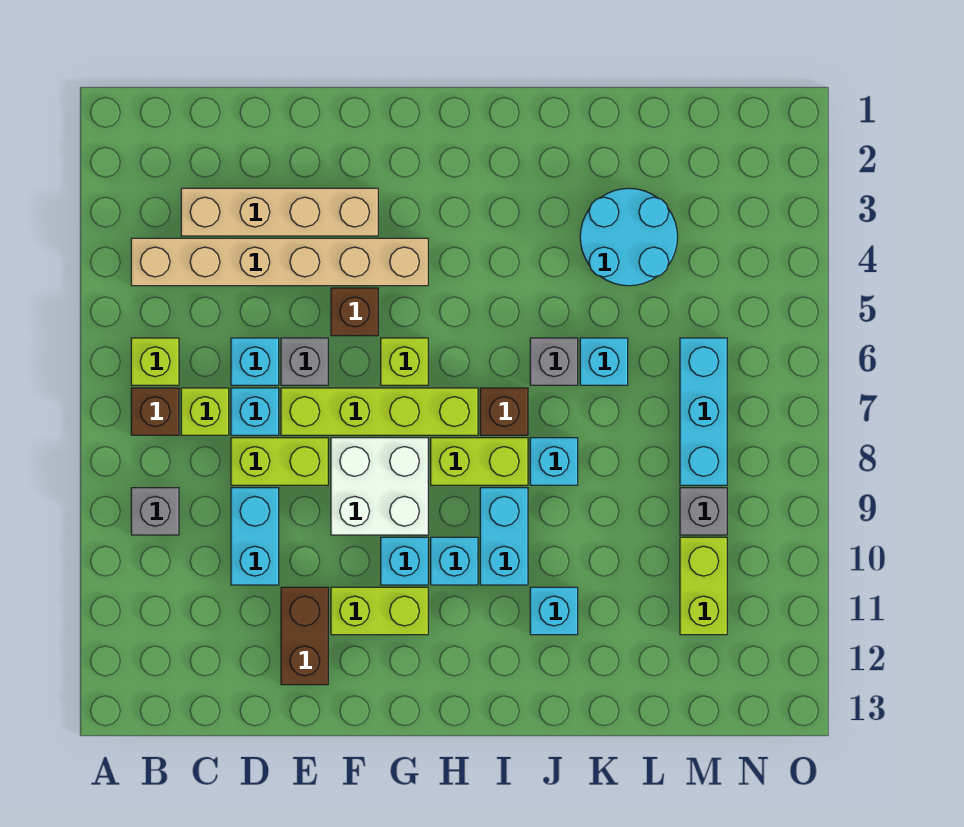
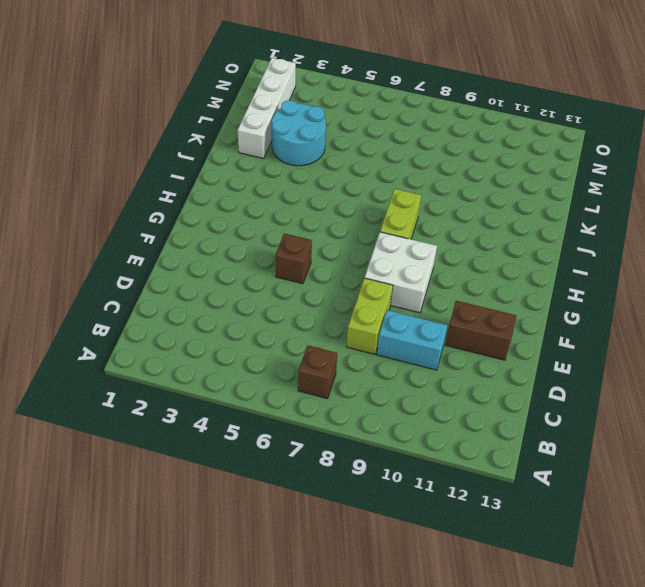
white 1x4 brick [238,58,296,158] -> none
none -> tan 1x6 brick [131,238,428,286]
none -> lime 1x1 brick [131,338,179,385]
none -> grey 1x1 brick [131,488,179,535]
none -> tan 1x4 brick [181,188,378,236]

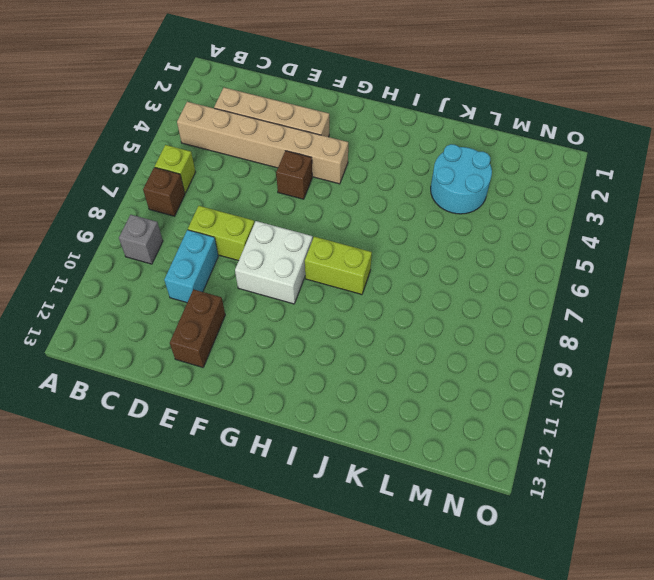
none -> lime 1x1 brick [181,388,229,435]
none -> cyan 1x1 brick [231,338,279,385]
none -> cyan 1x1 brick [231,388,279,435]
none -> grey 1x1 brick [281,338,328,385]

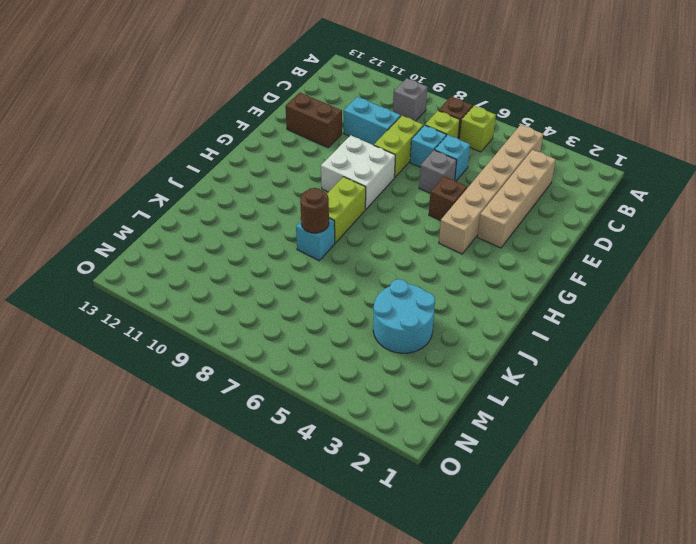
brown 1x1 round brick [300,188,329,233] -> none
none -> lime 1x4 brick [281,388,478,435]
none -> lime 1x2 brick [331,587,428,635]
none -> lime 1x1 brick [381,338,428,385]
none -> cyan 1x1 brick [381,537,428,585]

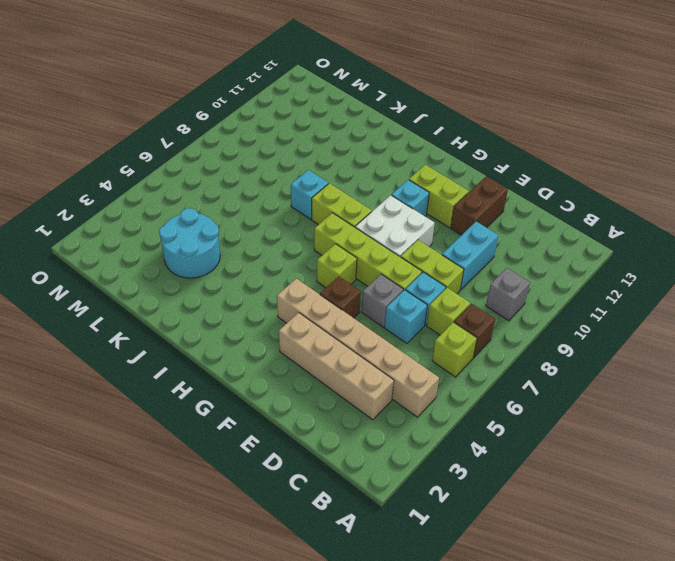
none -> cyan 1x1 brick [431,537,478,585]
none -> brown 1x1 brick [480,388,528,435]
none -> cyan 1x2 brick [480,488,528,585]
none -> grey 1x1 brick [530,338,578,385]

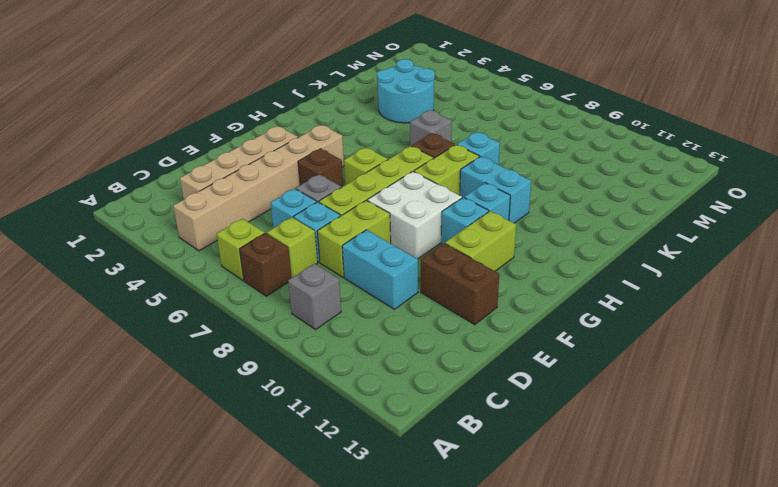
none -> cyan 1x1 brick [530,587,578,635]
none -> cyan 1x1 brick [580,338,628,385]
none -> cyan 1x3 brick [680,338,727,485]
none -> grey 1x1 brick [680,488,727,535]

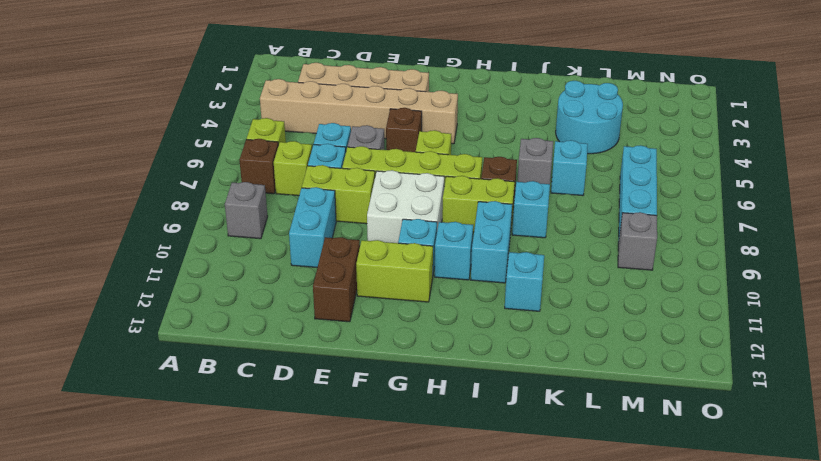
none -> lime 1x2 brick [680,537,727,635]

